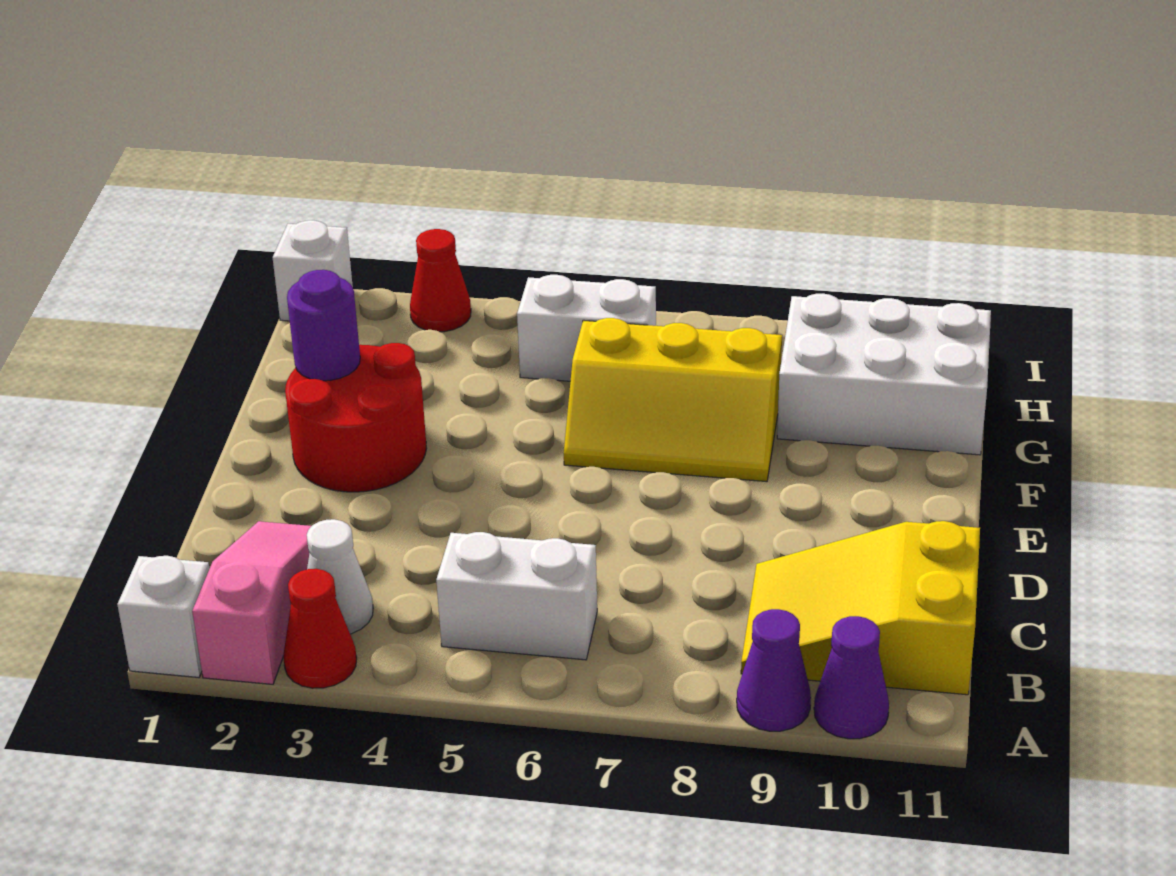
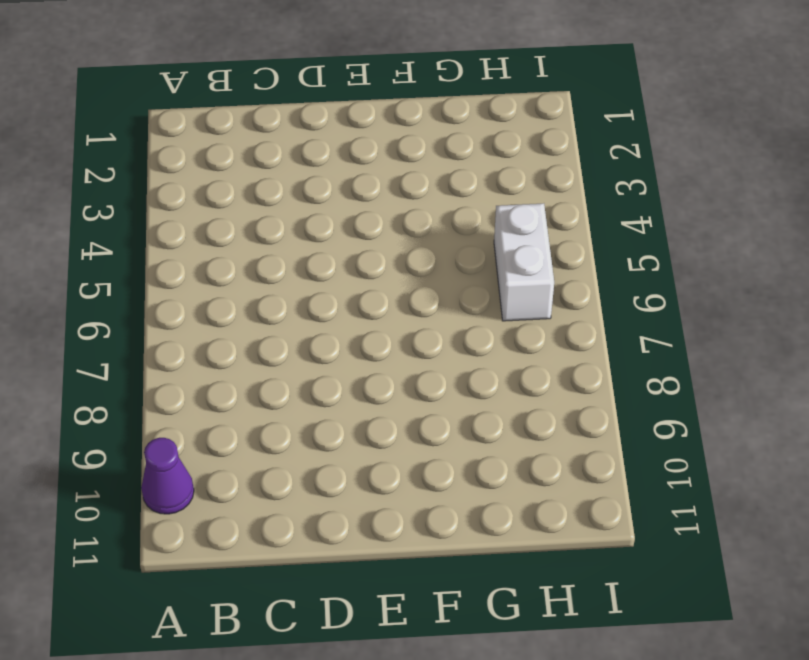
none -> white 1x1 brick [117,556,210,677]
none -> pink 1x3 slope [192,521,311,684]
none -> red 1x1 cone [283,569,357,688]

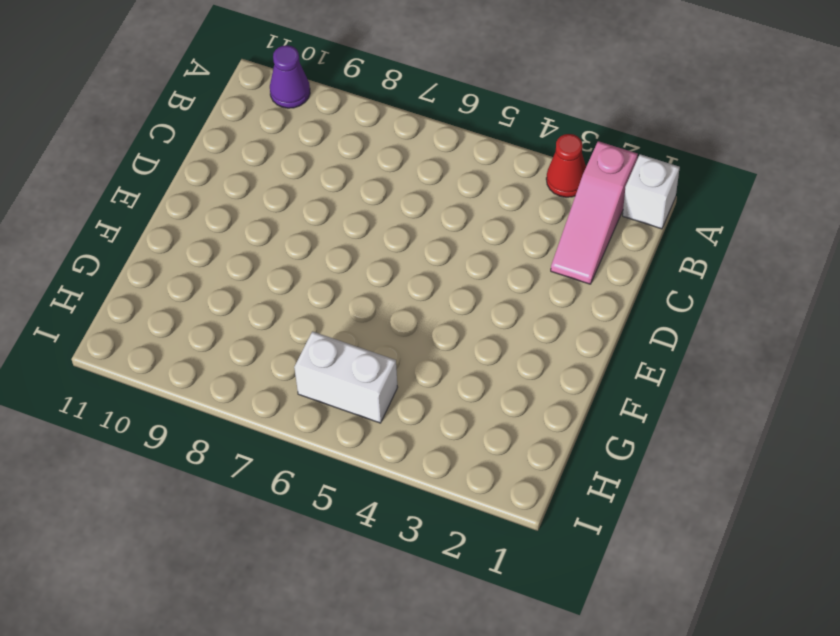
none -> purple 1x1 cone [737,609,811,731]
none -> white 1x1 cone [307,519,373,634]
none -> white 1x2 brick [436,532,597,660]

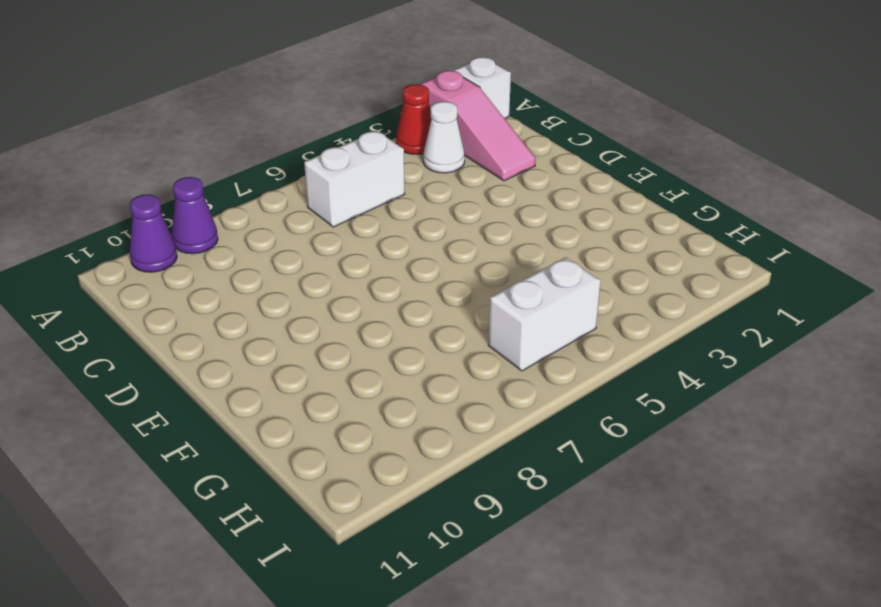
none -> yellow 2x3 slope [741,521,980,695]
none -> red 2x2 round brick [285,343,427,492]
none -> yellow 2x3 slope [564,318,782,482]

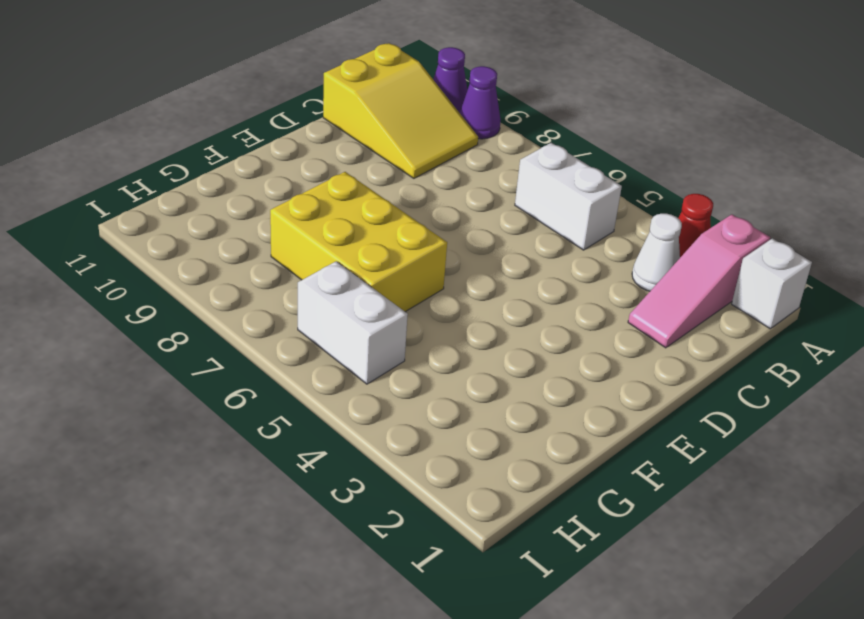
yellow 2x3 brick [270,172,447,312] -> yellow 2x3 slope [564,318,782,482]
none -> red 2x2 round brick [285,343,427,492]
none -> white 2x3 brick [777,294,991,455]
none -> white 1x1 brick [273,220,353,321]

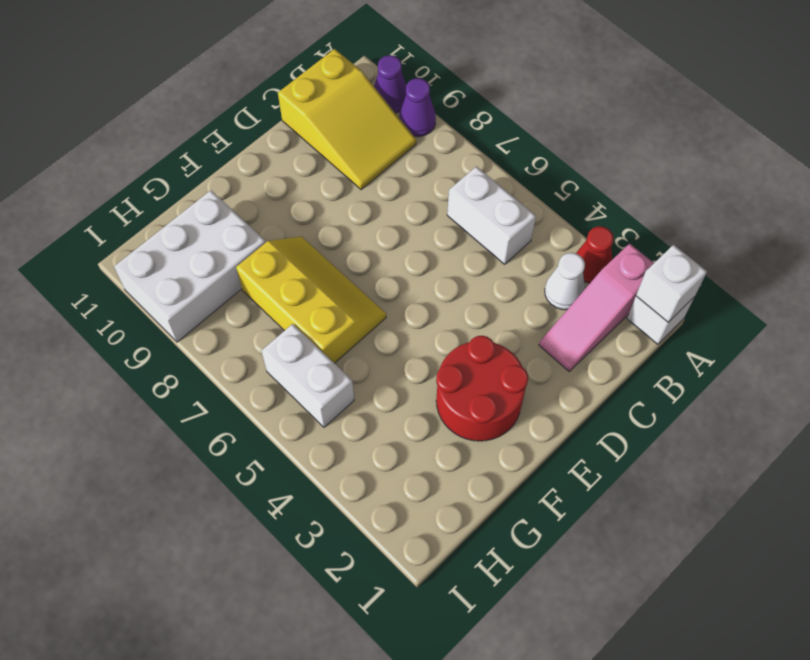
white 1x1 brick [636,245,707,322] -> white 1x1 brick moved to [273,220,353,321]
white 2x3 brick [114,190,266,342] -> white 2x3 brick turned to [777,294,991,455]
none -> red 1x1 cone [410,229,471,332]
none -> purple 1x1 round brick [287,270,360,381]

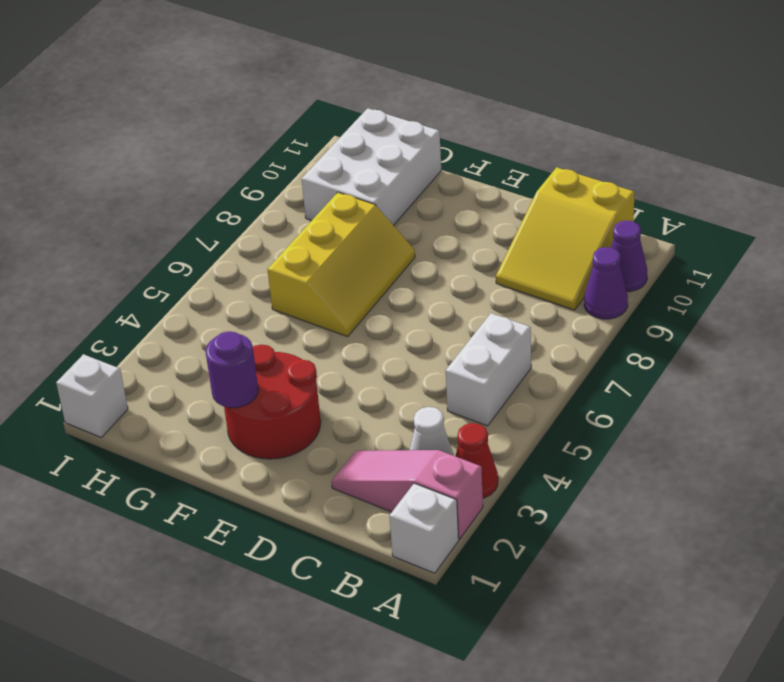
none -> white 1x2 brick [517,275,656,381]
none -> red 1x1 cone [410,229,471,332]

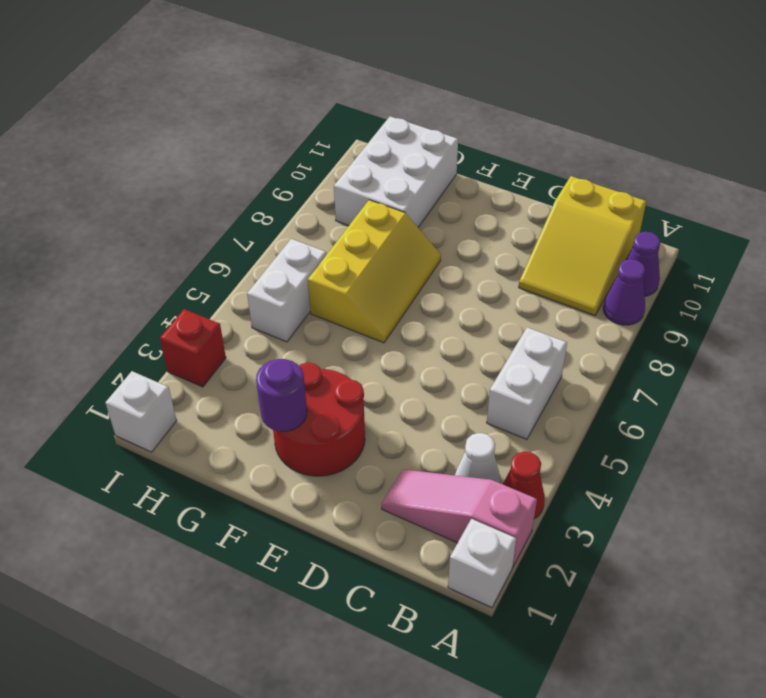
red 1x1 brick [160,309,226,387] -> red 1x1 cone [410,229,471,332]

